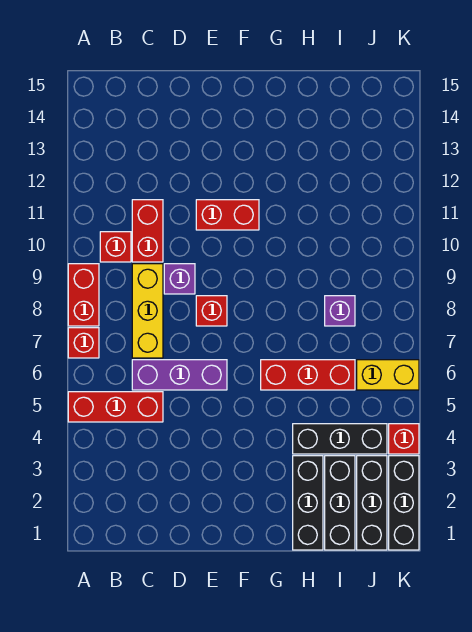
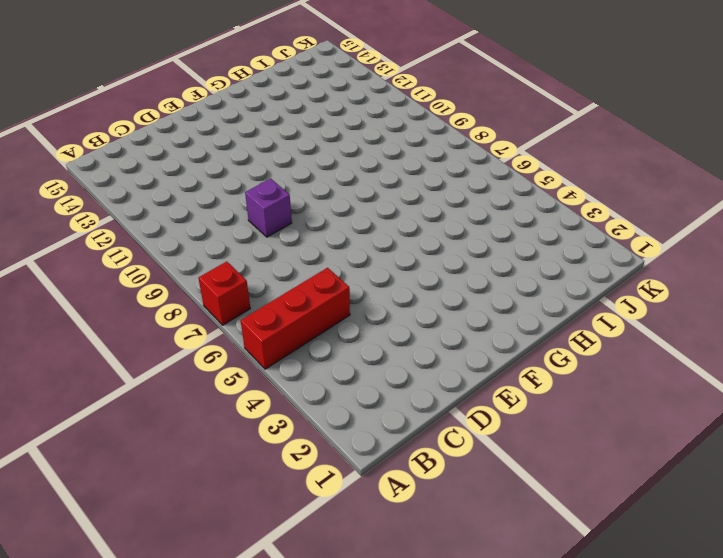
none -> red 1x2 brick [68,264,99,326]
none -> red 1x1 brick [100,232,131,262]
none -> purple 1x3 brick [132,360,227,390]

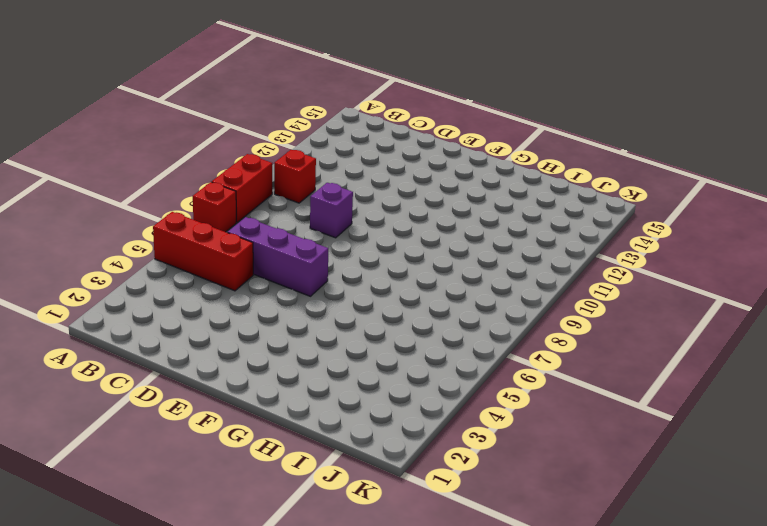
none -> yellow 1x3 brick [132,264,163,358]
none -> red 1x2 brick [132,200,163,262]
none -> red 1x1 brick [196,296,227,326]

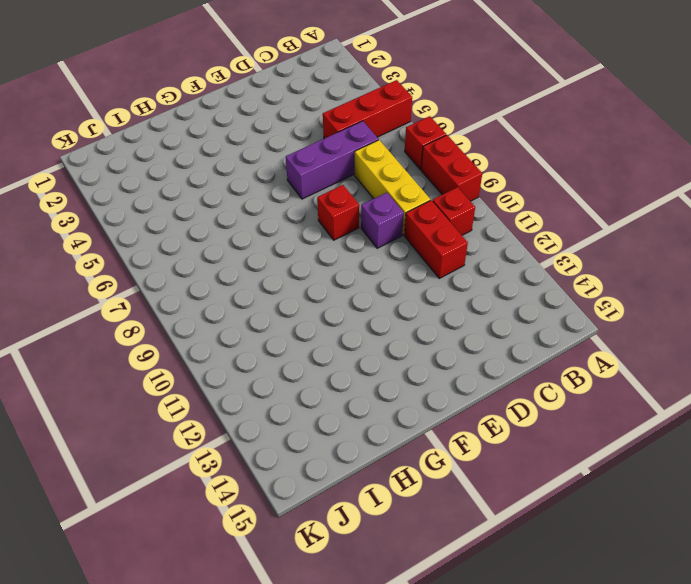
none -> red 1x2 brick [196,200,259,230]
none -> red 1x3 brick [261,360,355,390]
none -> black 1x3 brick [293,456,323,550]

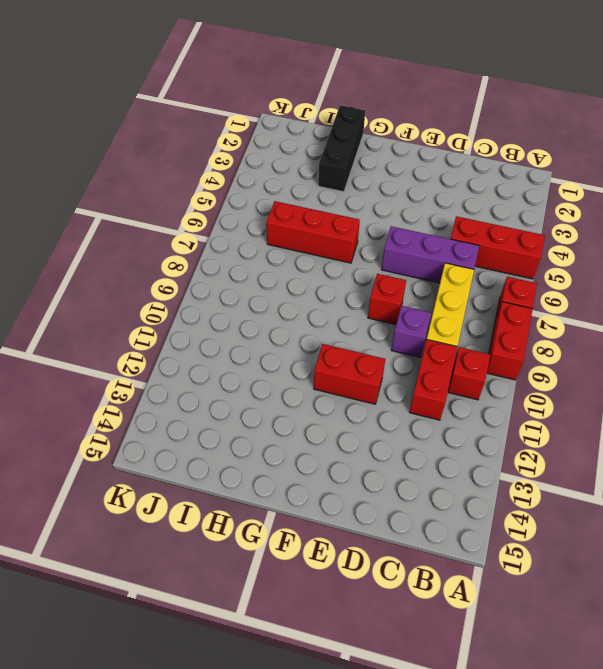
none -> black 1x3 brick [293,424,387,454]
none -> black 1x3 brick [325,456,355,550]
none -> purple 1x1 brick [325,296,355,326]

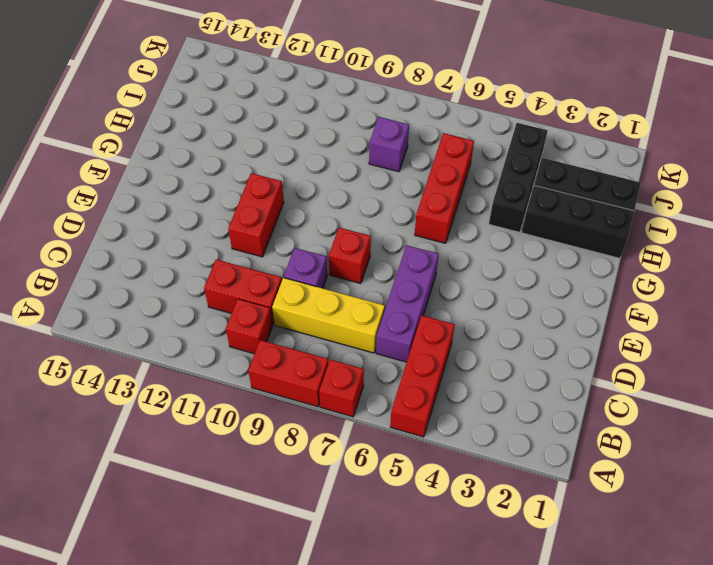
none -> black 1x3 brick [357,456,387,550]
none -> yellow 1x2 brick [357,360,419,390]
none -> black 1x3 brick [389,456,419,550]

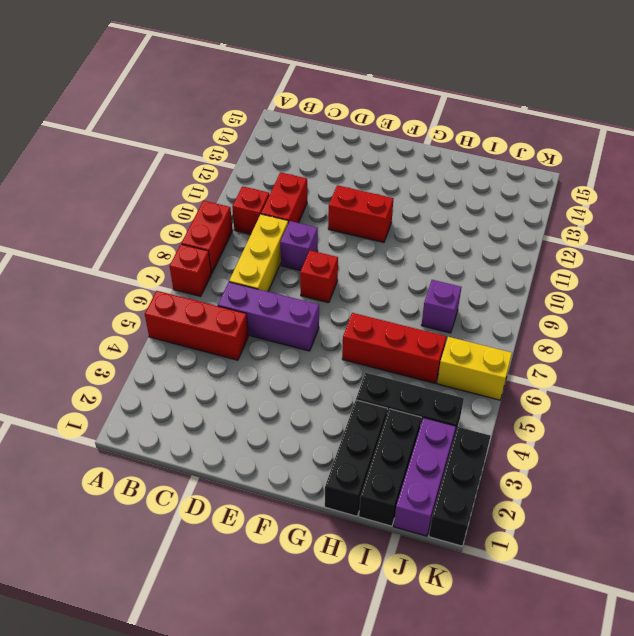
purple 1x3 brick [394,418,456,536] -> black 1x3 brick [357,456,387,550]
none -> red 1x1 brick [389,424,419,454]

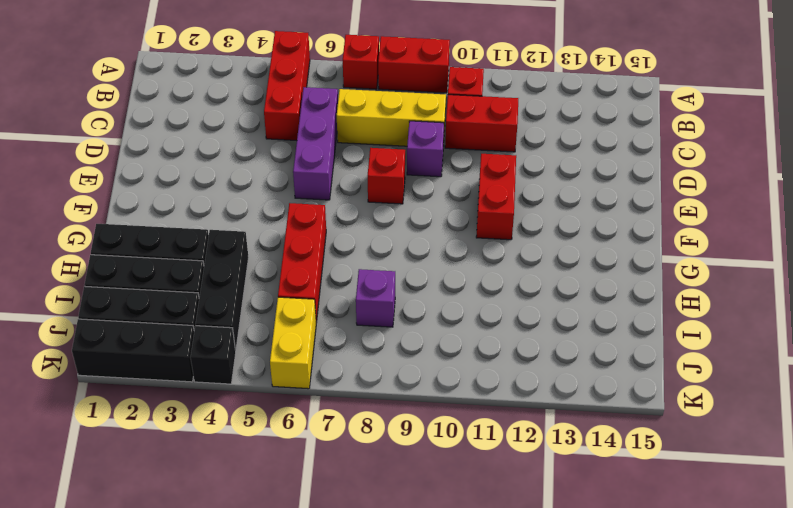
black 1x1 brick [190,326,236,384] -> red 1x1 brick [389,424,419,454]

